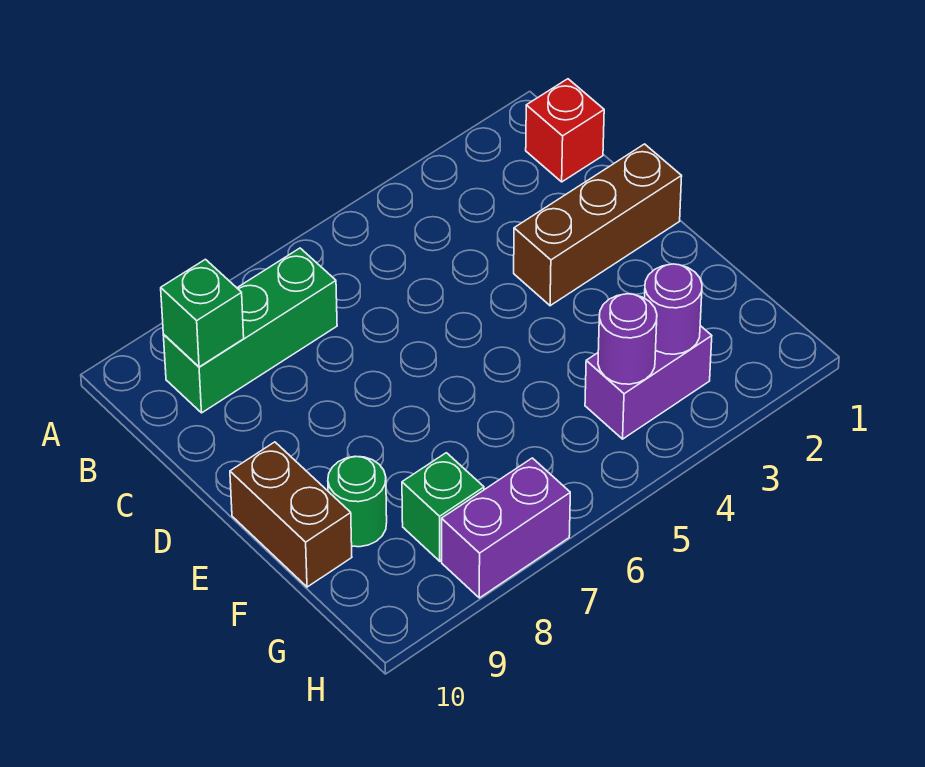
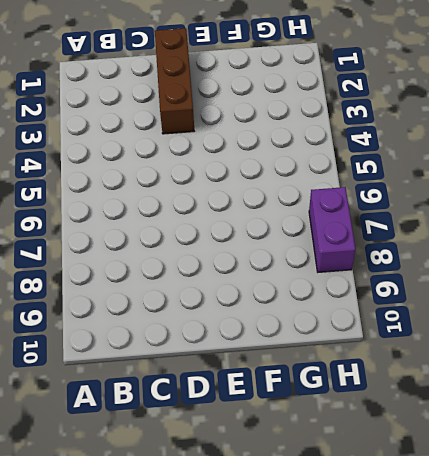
none -> red 1x1 brick [526,79,604,182]
none -> green 1x3 brick [163,248,337,413]

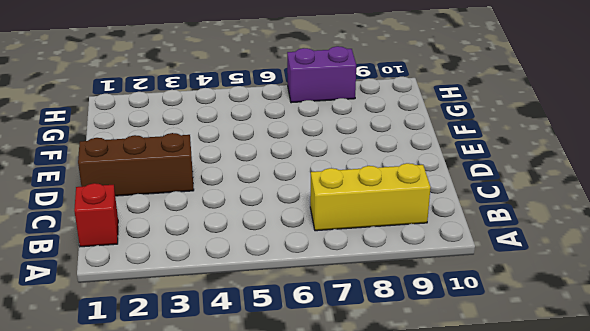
yellow 1x3 brick [310,163,431,231] -> green 1x3 brick [163,248,337,413]
none -> brown 1x2 brick [230,442,352,587]
none -> green 1x1 round brick [328,456,387,547]

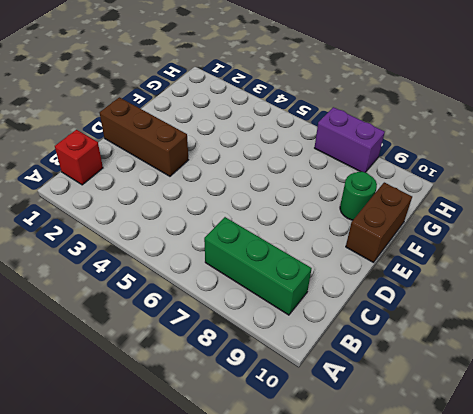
none -> purple 1x2 brick [585,326,712,439]
none -> green 1x1 brick [402,453,484,561]

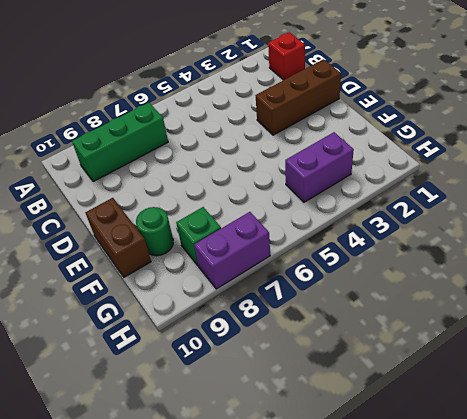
none -> green 1x1 brick [161,259,244,367]
none -> purple 1x1 round brick [645,264,702,354]

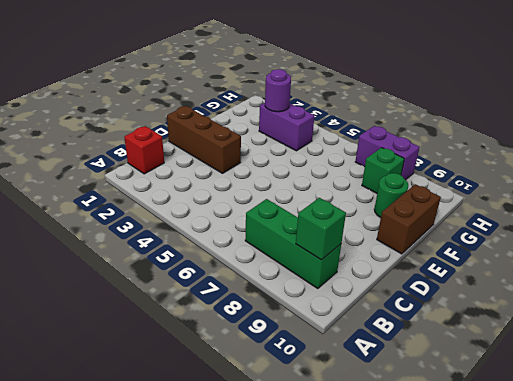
none -> purple 1x1 round brick [598,294,657,384]

